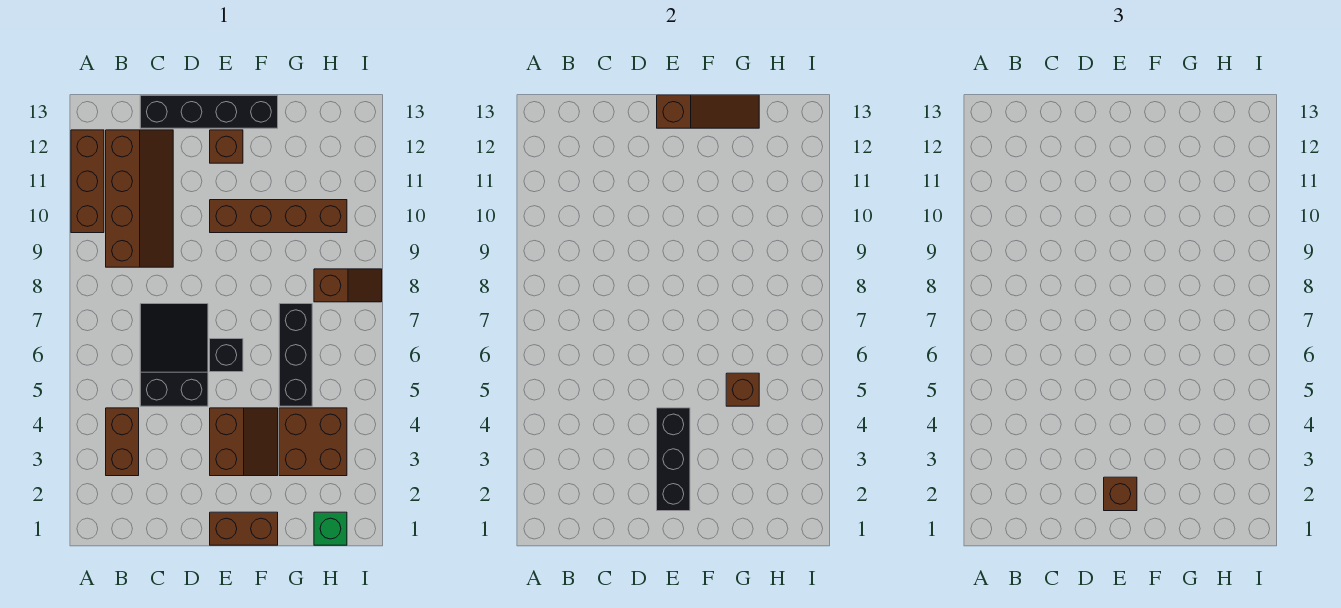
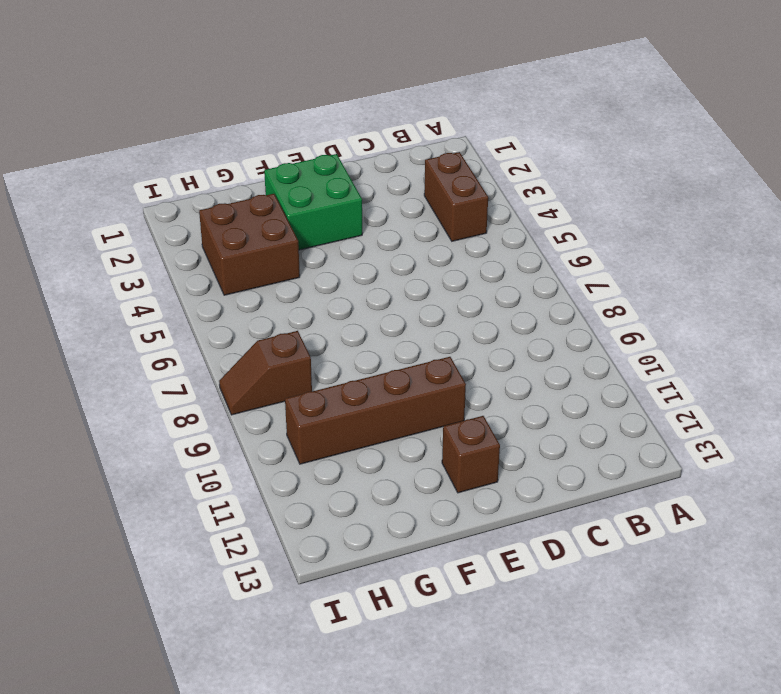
green 2x2 brick [264,154,362,250] -> brown 2x2 slope [210,408,278,476]
none -> brown 1x3 brick [71,130,104,233]
none -> brown 2x4 slope [106,130,173,267]
none -> black 2x3 slope [140,304,208,406]

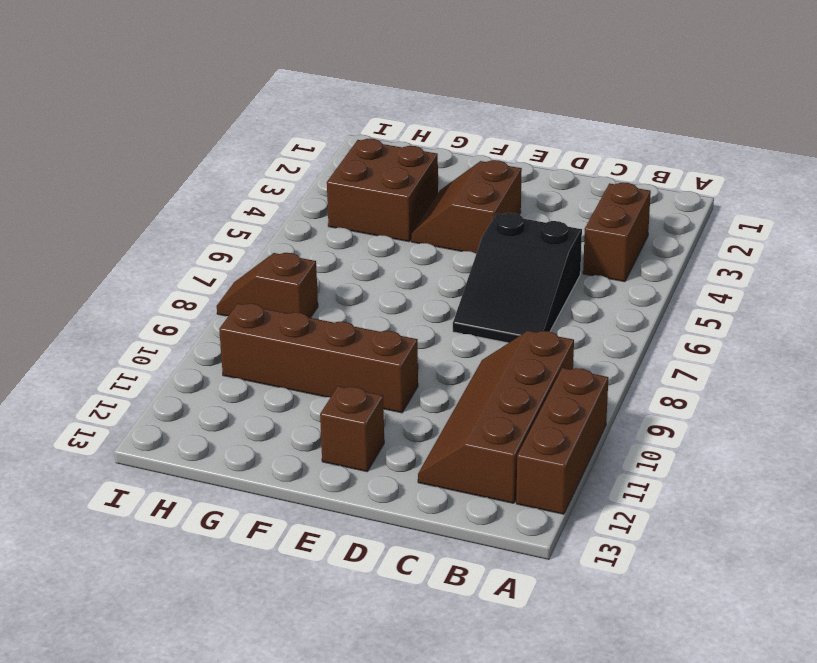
none -> black 1x4 brick [140,95,278,128]
none -> brown 1x2 brick [210,512,278,545]
none -> black 1x1 brick [210,339,243,372]

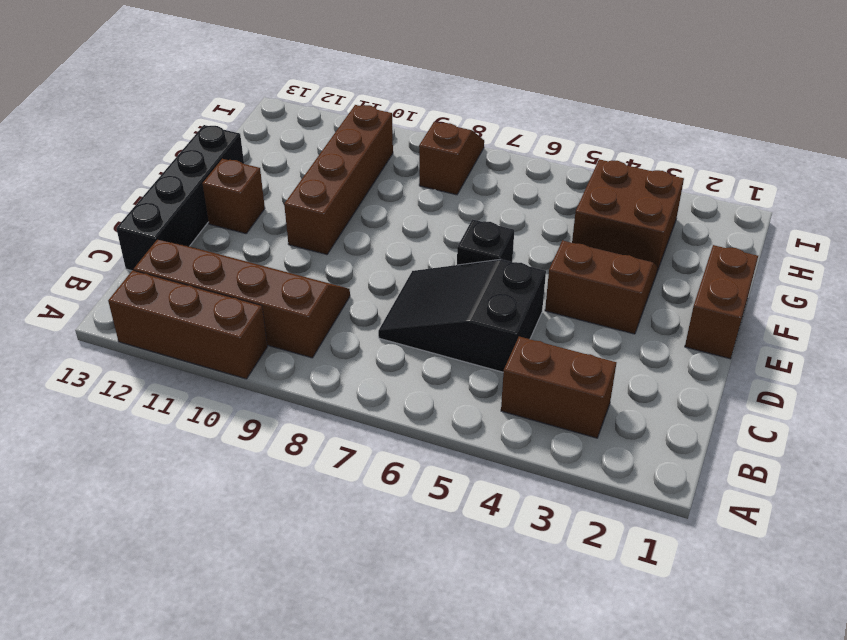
none -> black 1x3 brick [279,304,312,406]
none -> green 1x1 brick [314,512,347,545]
none -> black 1x3 brick [657,408,690,511]

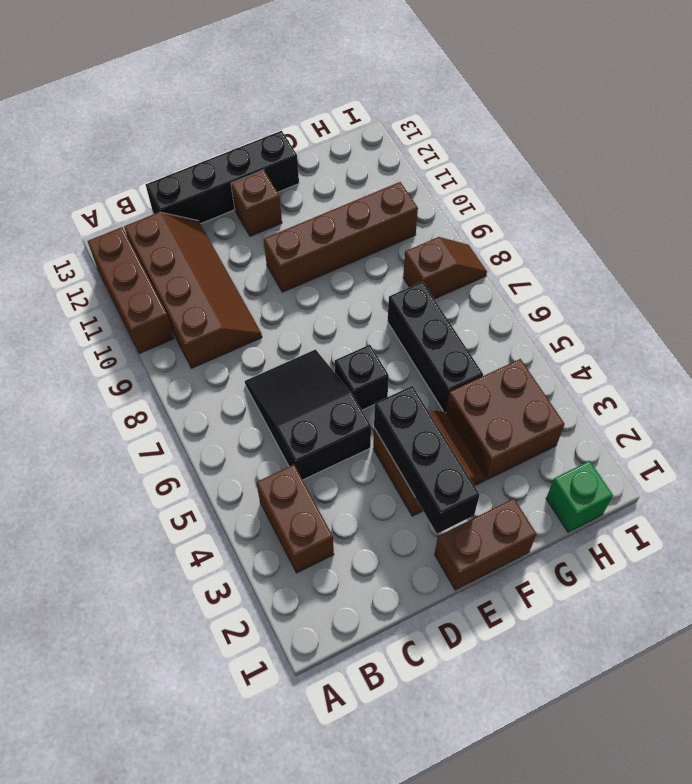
none -> brown 1x3 slope [657,95,759,128]
none -> brown 1x1 brick [726,373,759,406]
none -> brown 1x1 brick [1104,477,1137,511]

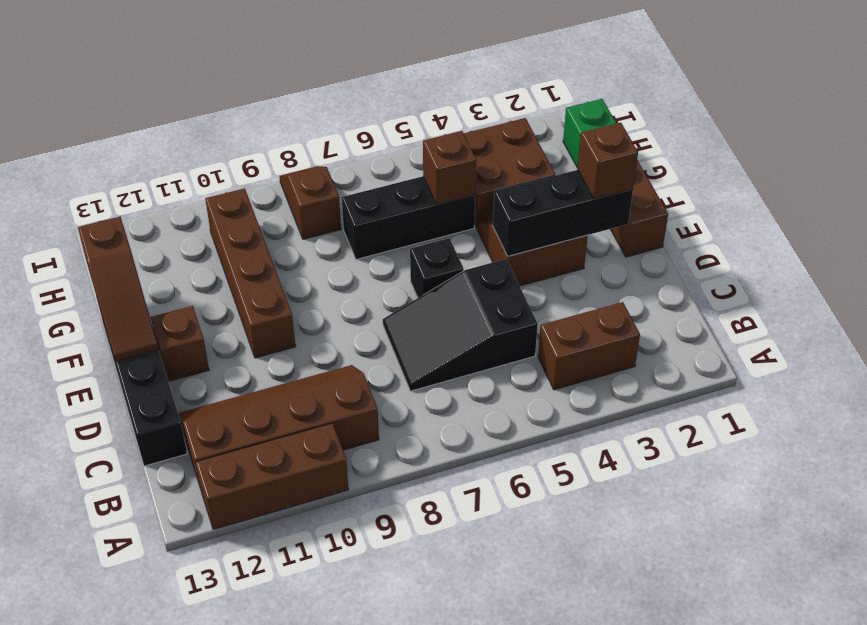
brown 1x3 slope [78,217,158,362] -> brown 1x3 slope turned to [657,95,759,128]

